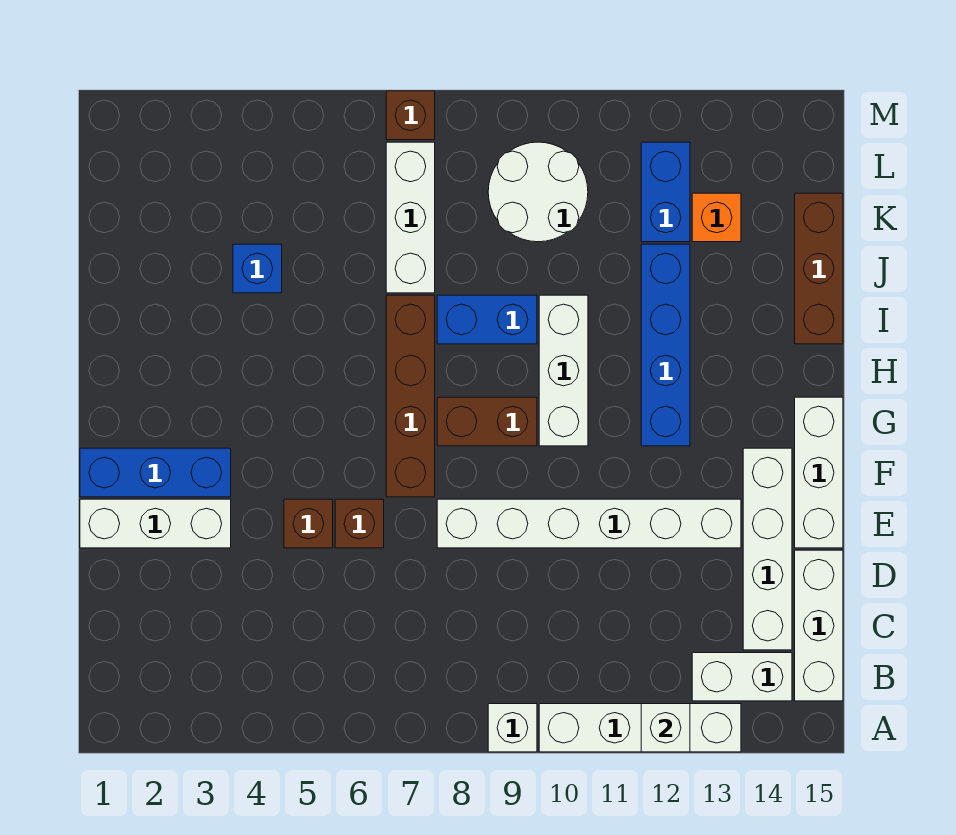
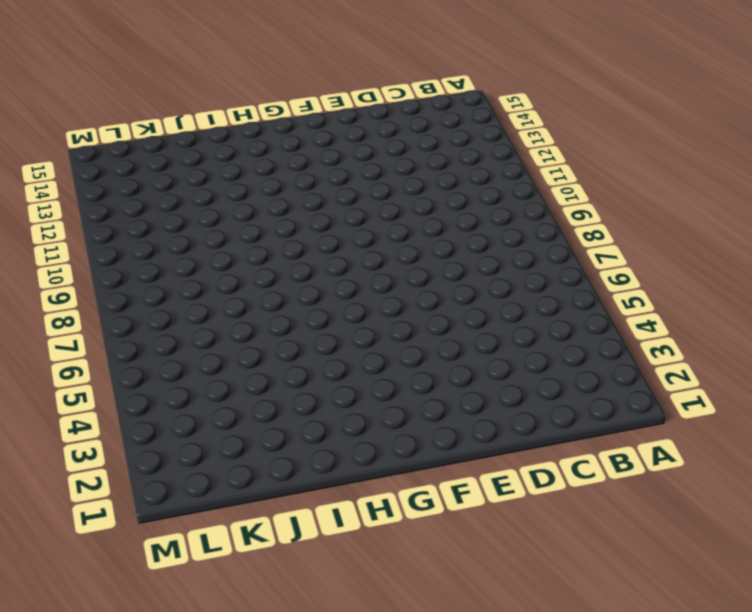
none -> white 1x1 brick [488,704,537,752]
none -> white 1x4 brick [539,704,741,752]
none -> white 1x2 brick [692,653,792,701]

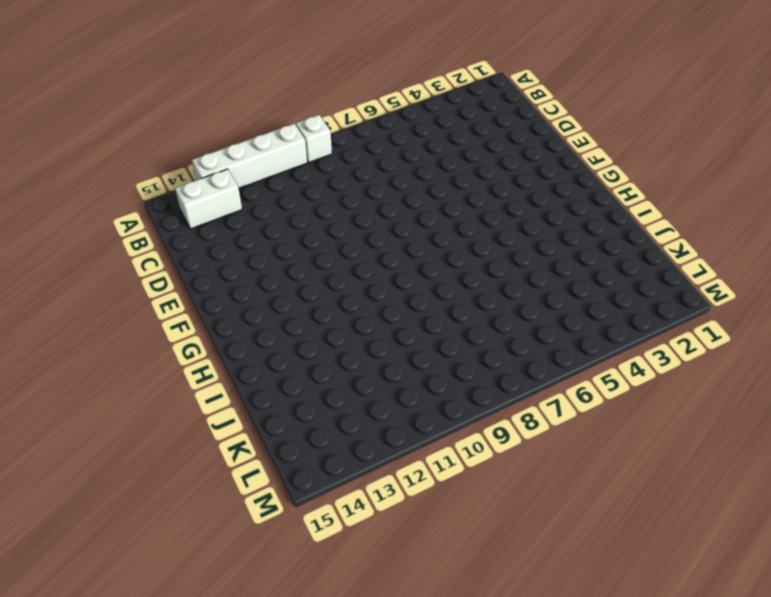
none -> white 1x3 brick [795,550,843,701]
none -> white 1x4 brick [743,448,792,650]
none -> white 1x3 brick [80,499,231,548]

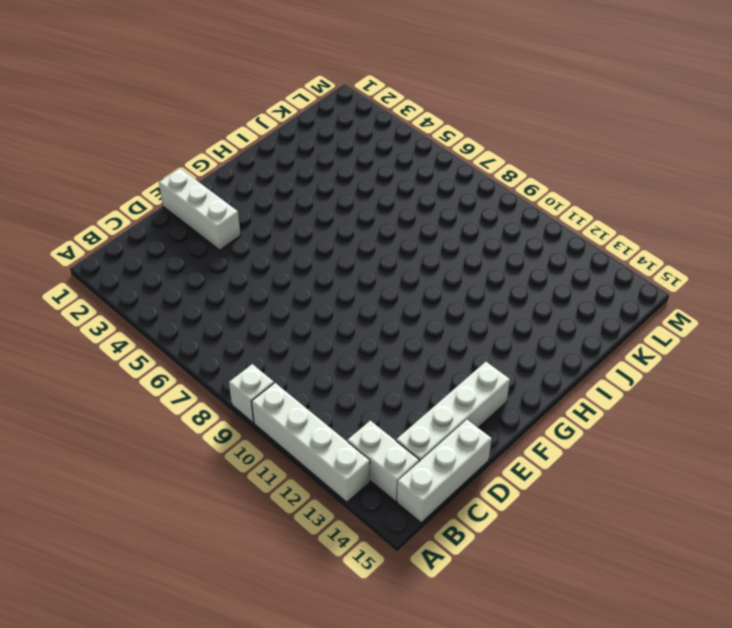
none -> brown 1x1 brick [284,499,333,548]
none -> brown 1x1 brick [335,499,384,548]
none -> white 1x6 brick [437,499,741,548]

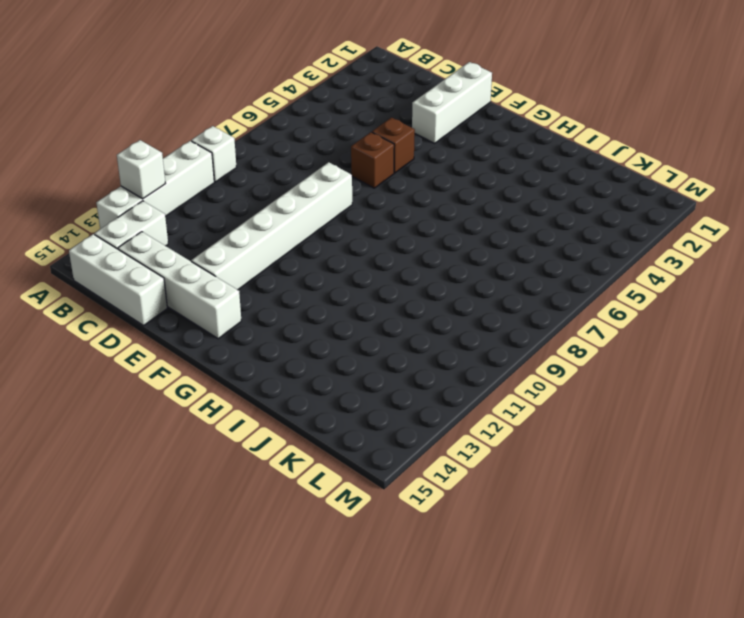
none -> white 1x3 brick [795,397,843,548]
none -> blue 1x3 brick [80,448,231,497]
none -> brown 1x4 brick [386,295,435,497]

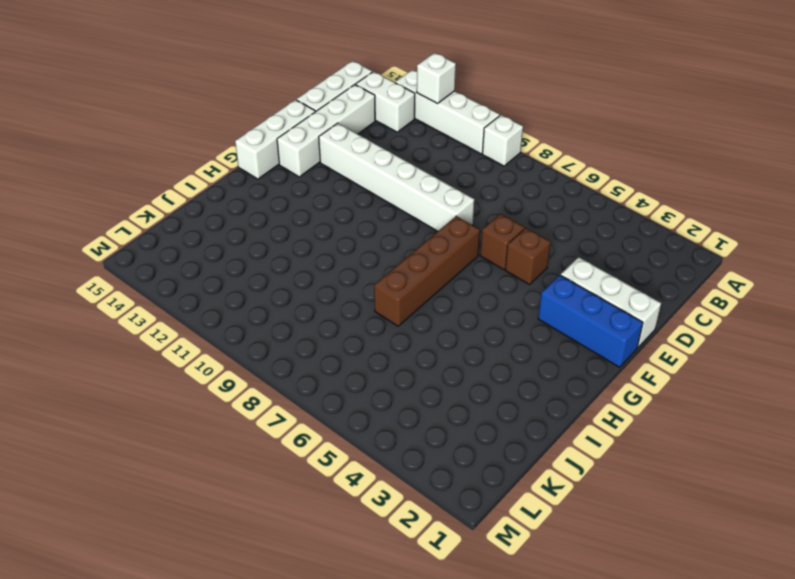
none -> brown 1x2 brick [437,397,537,446]
none -> white 1x3 brick [539,295,588,446]
none -> blue 1x4 brick [641,244,690,446]

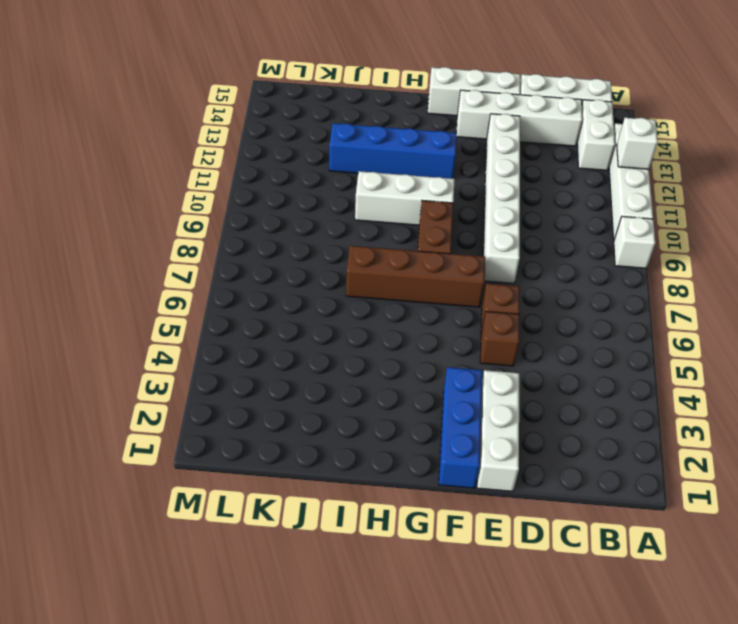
none -> blue 1x2 brick [437,295,537,344]
none -> brown 1x3 brick [795,193,843,344]
none -> blue 1x1 brick [233,244,282,293]

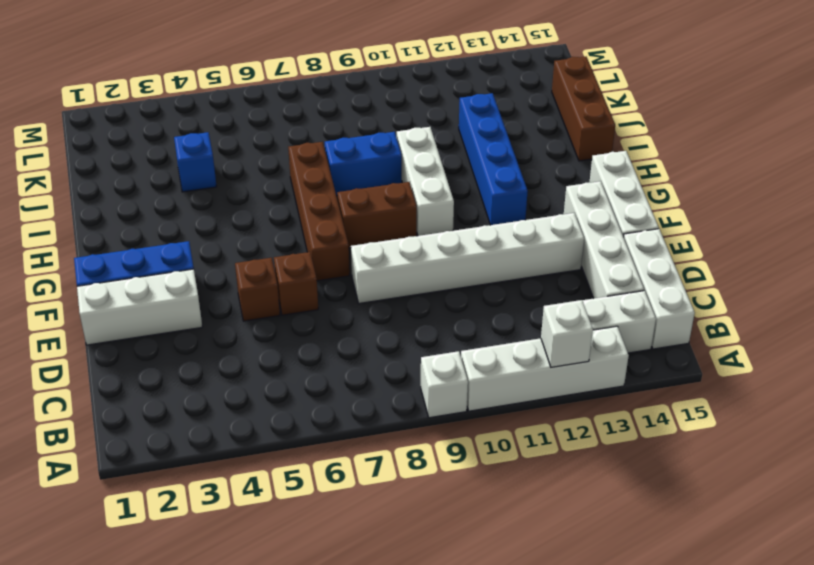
none -> white 1x3 brick [386,142,435,293]
none -> white 2x2 round brick [488,142,588,242]
none -> blue 1x2 brick [641,142,690,242]

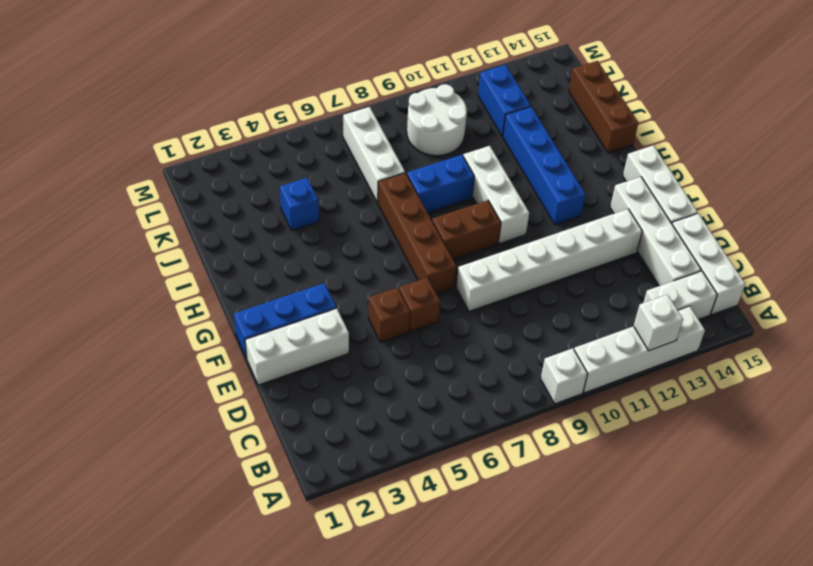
none -> orange 1x1 brick [692,193,741,242]
none -> brown 1x1 brick [386,91,435,140]

